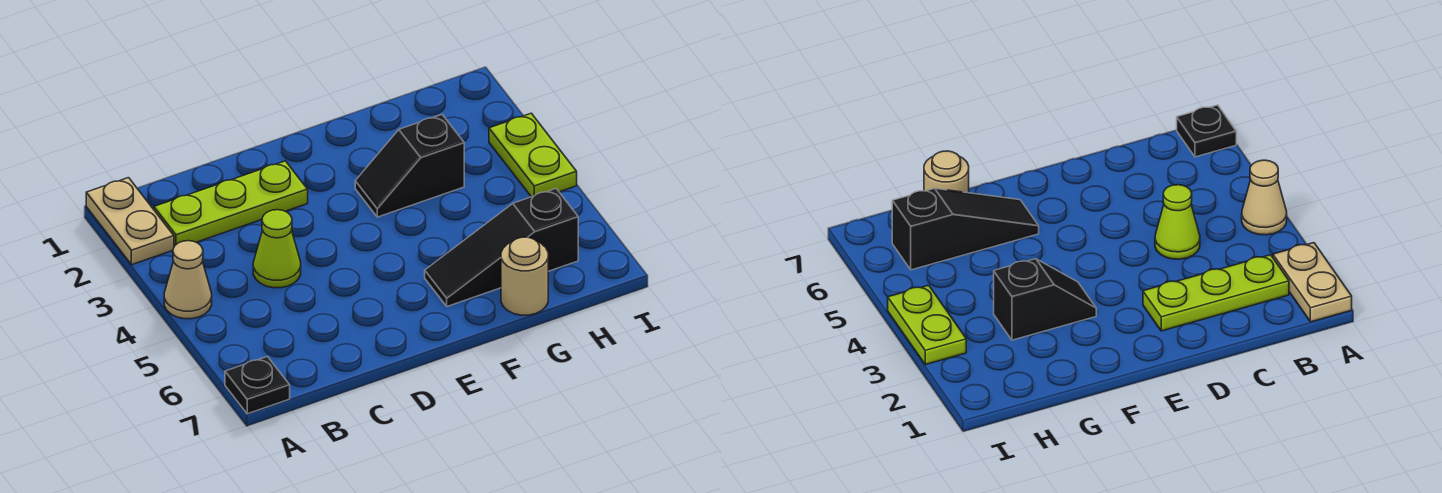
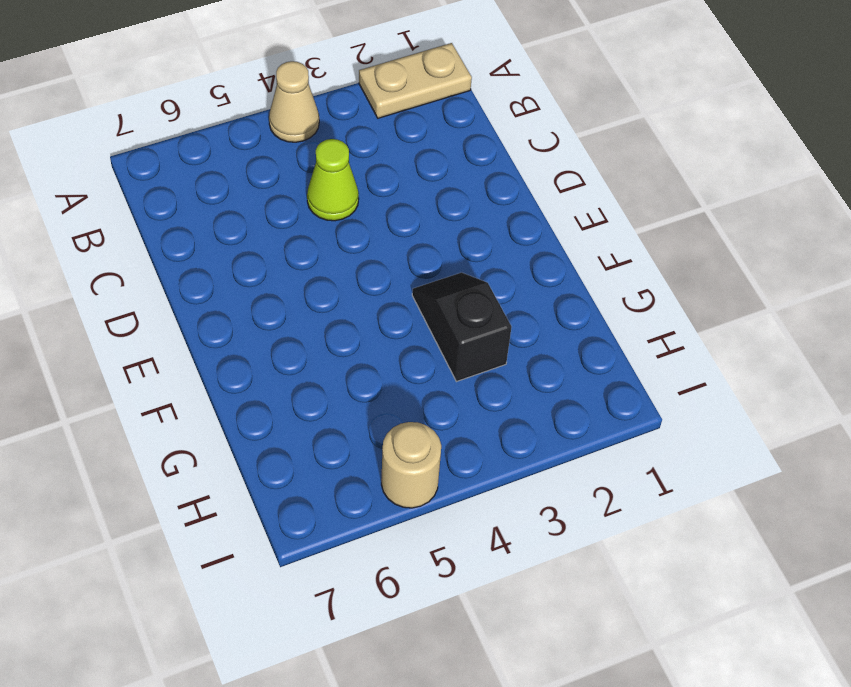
tan 1x1 round brick [381,422,441,508] -> tan 1x1 round brick moved to [501,237,548,315]
none -> black 1x1 plate [225,357,290,414]
none -> lime 1x3 plate [154,161,308,246]

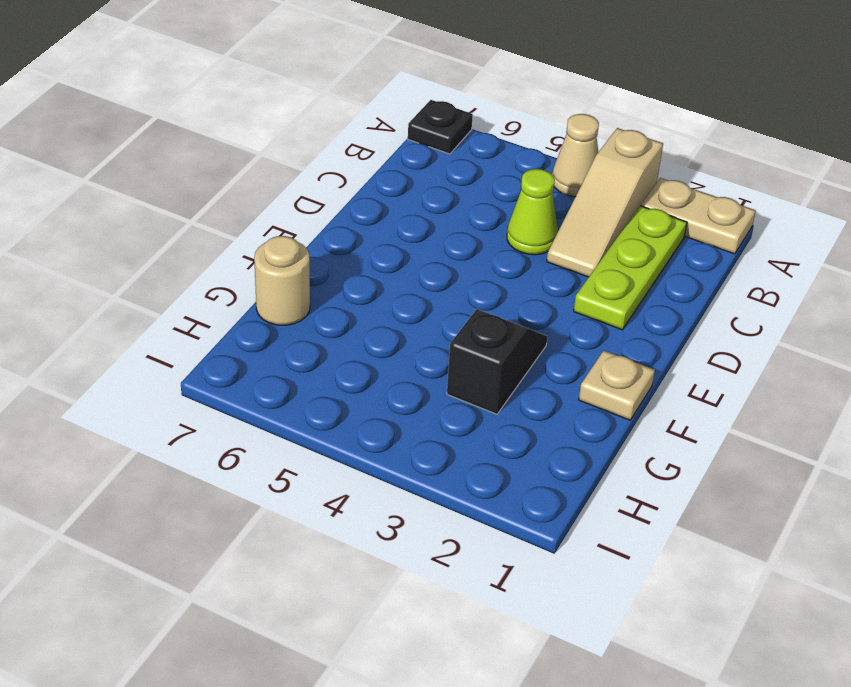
tan 1x3 slope [547,128,663,277] -> none
tan 1x1 plate [579,350,655,420] -> none
none -> black 1x3 slope [425,189,578,306]
none -> lime 1x2 plate [489,113,577,197]

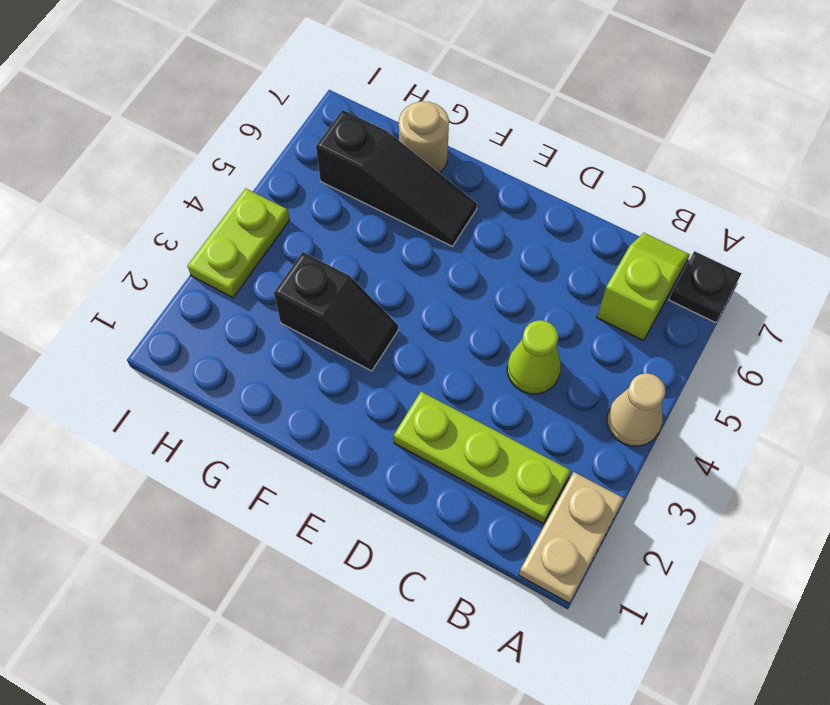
lime 1x2 slope [597,233,690,341] -> none

